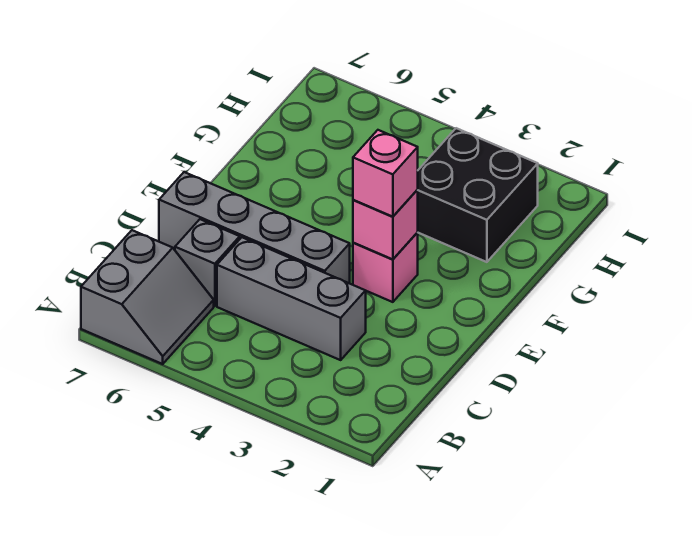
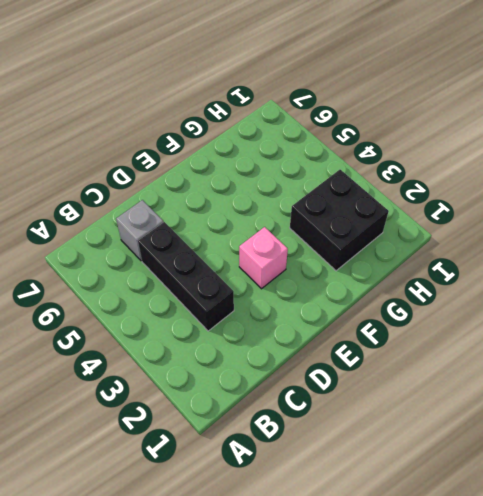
black 1x3 brick [138,222,234,331] -> grey 1x3 brick [217,237,366,360]
none -> grey 2x2 slope [81,230,214,364]
none -> grey 1x4 brick [159,172,350,283]

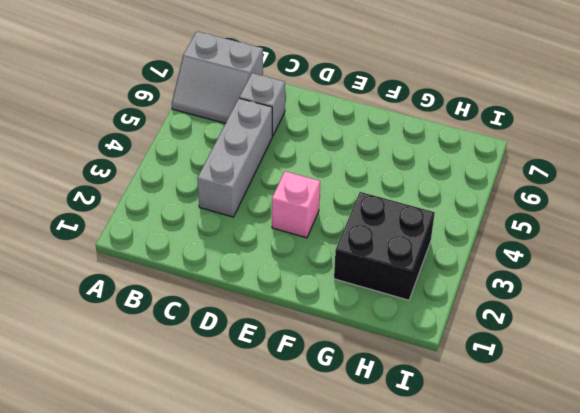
none -> grey 1x4 brick [159,172,350,283]
none -> pink 1x1 brick [353,190,418,259]

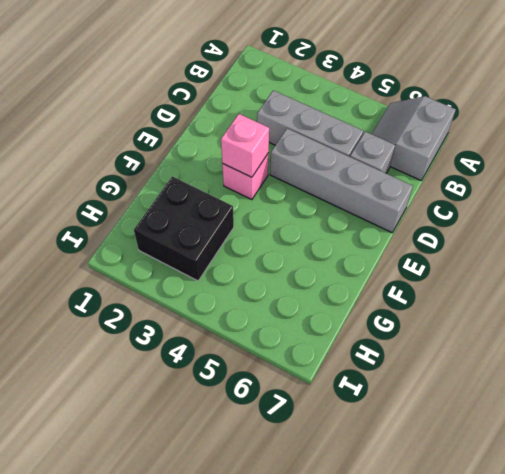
none -> pink 1x1 brick [353,130,418,217]

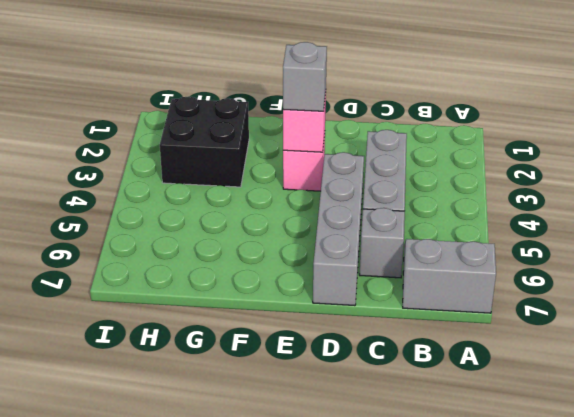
grey 1x1 brick [283,42,327,111] -> pink 1x1 brick [353,130,418,217]

